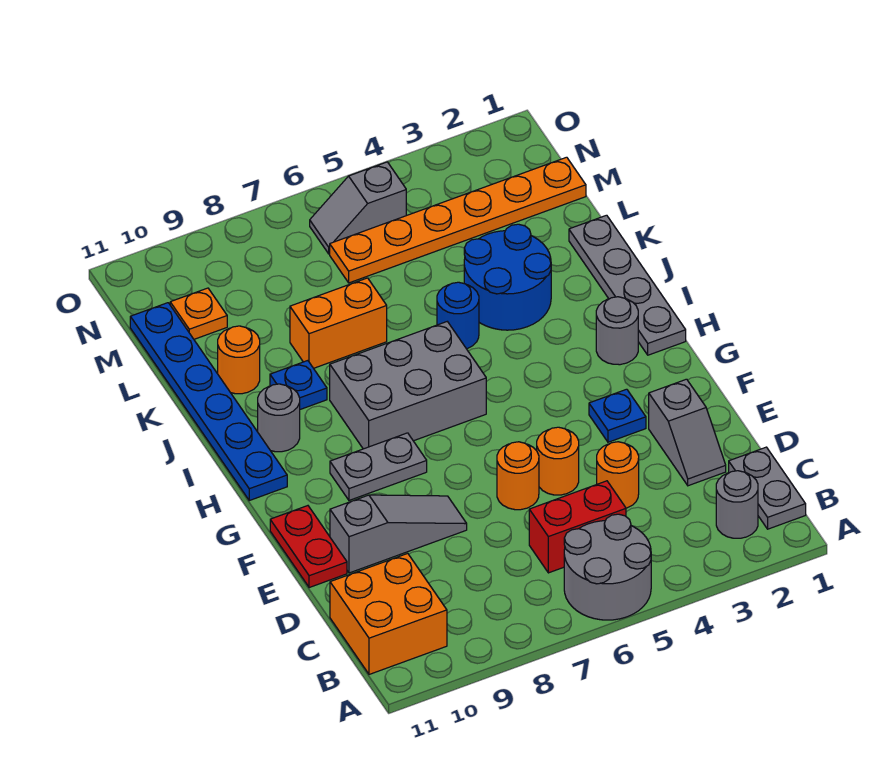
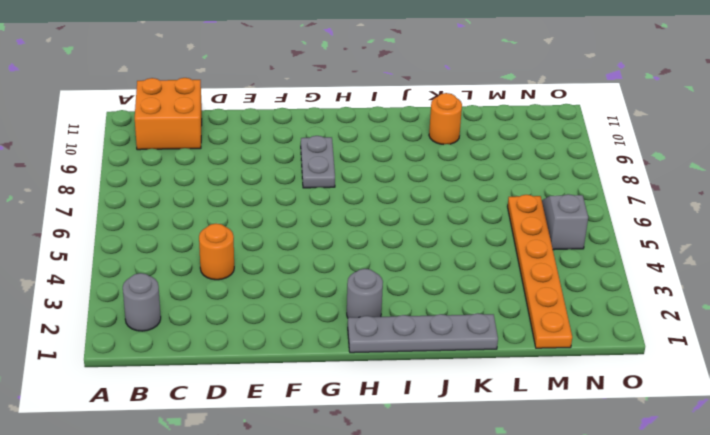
none -> grey 2x2 round brick [564,514,651,620]
none -> grey 1x2 plate [729,447,806,529]
none -> red 1x2 brick [529,481,626,573]

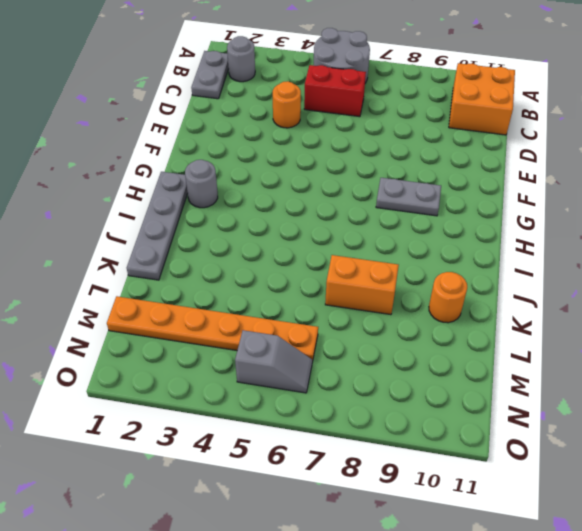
none -> grey 1x2 slope [649,379,726,486]
none -> orange 1x1 round brick [537,427,579,495]
none -> orange 1x1 round brick [497,442,539,510]

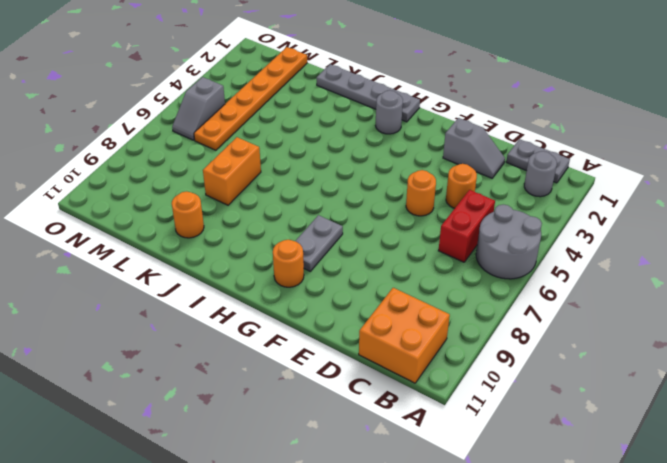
orange 1x1 round brick [273,240,304,287] -> orange 1x1 round brick moved to [497,442,539,510]
none -> grey 1x3 slope [330,495,467,573]
none -> red 1x2 plate [270,506,347,588]
none -> blue 1x1 plate [589,389,646,442]

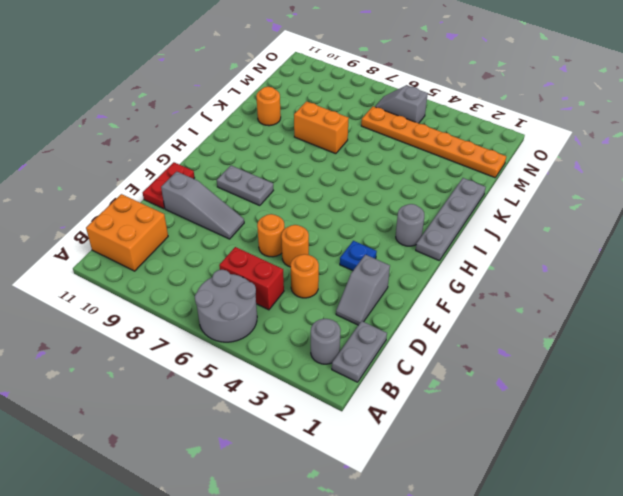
none -> grey 2x3 brick [330,322,486,449]
none -> blue 1x6 plate [130,303,287,500]
none -> grey 1x1 round brick [258,384,300,452]

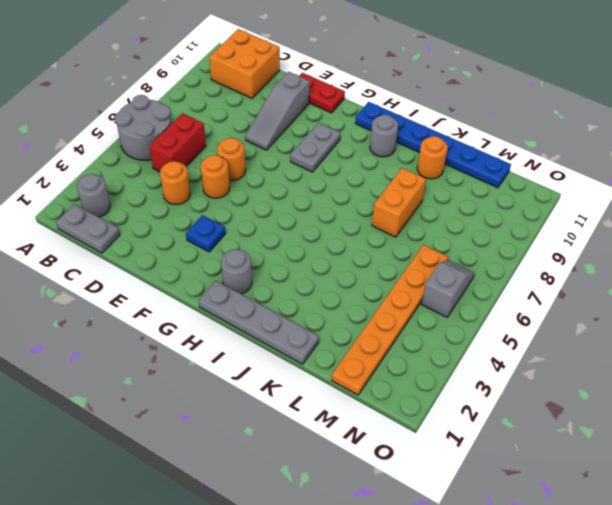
none -> grey 1x2 slope [649,379,726,486]
none -> grey 2x3 brick [330,322,486,449]
none -> blue 2x2 round brick [464,224,551,330]

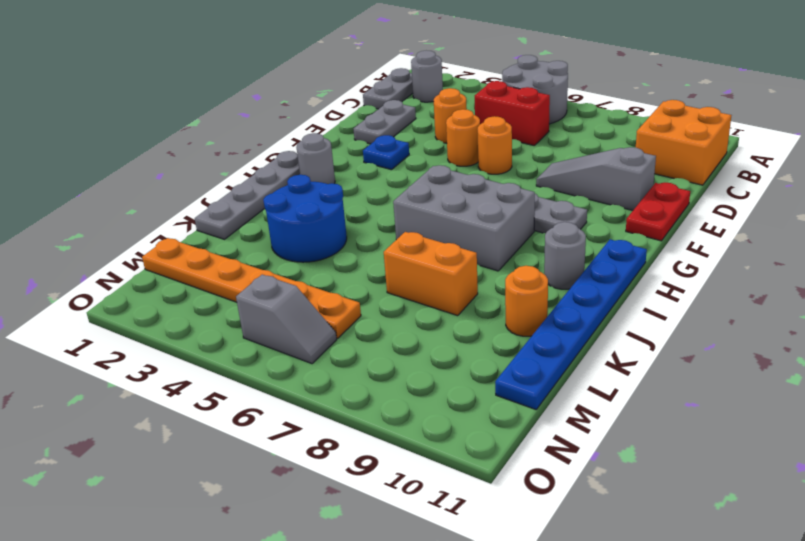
grey 1x2 plate [353,100,416,144] -> grey 1x2 slope [649,379,726,486]
none -> blue 1x1 round brick [437,282,479,349]
none -> blue 1x1 plate [270,361,327,409]
none -> orange 1x1 plate [170,288,227,339]

